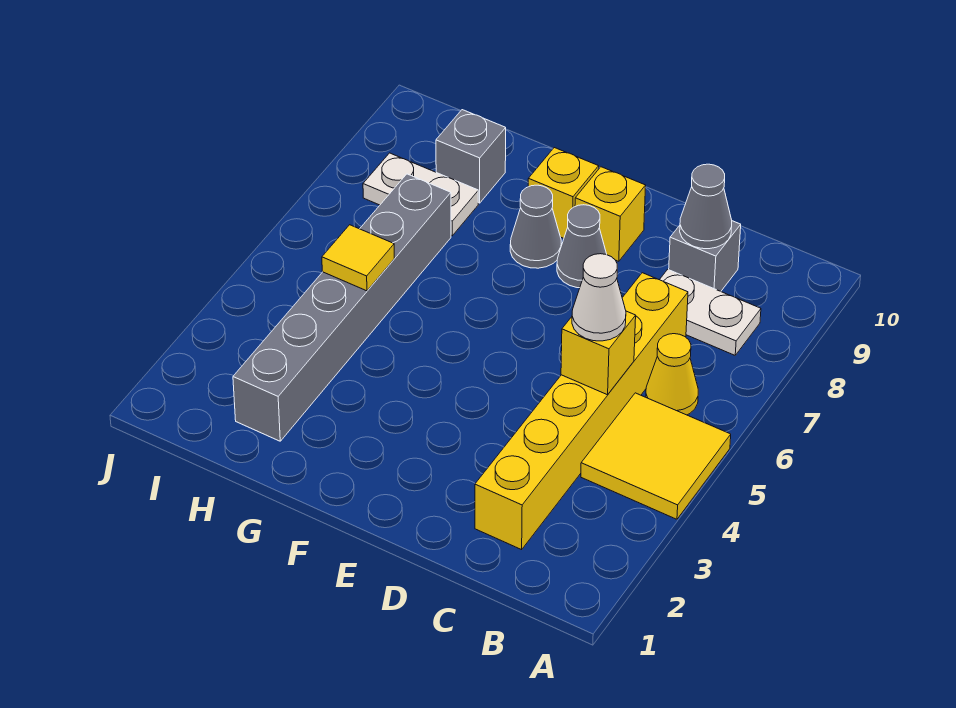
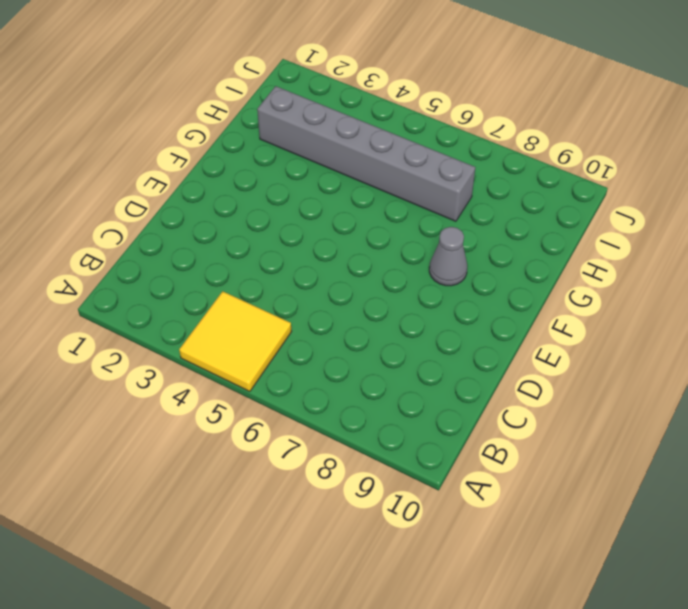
none -> yellow 1x1 cone [646,334,698,415]
none -> white 1x2 plate [660,269,761,355]
none -> yellow 1x6 brick [475,273,688,550]

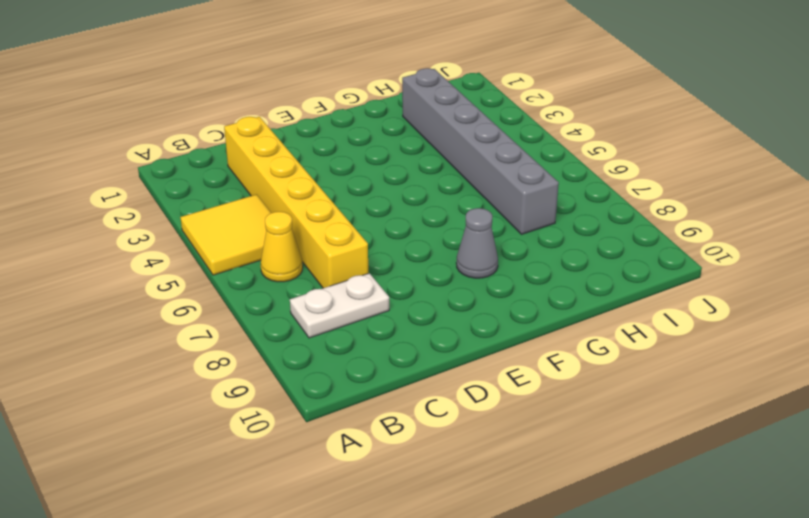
none -> grey 1x1 brick [669,221,741,291]
none -> grey 1x1 cone [557,205,607,288]
none -> yellow 1x1 brick [575,167,646,261]

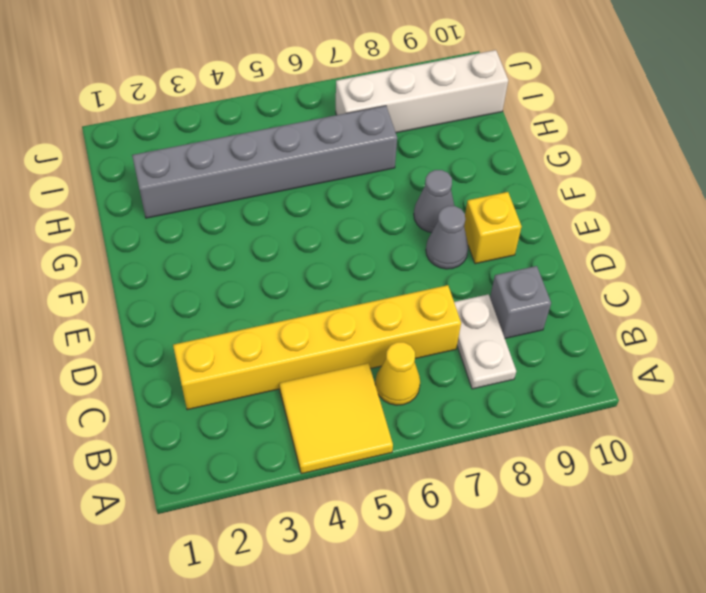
white 1x4 brick [336,50,508,133] -> white 1x2 plate [363,153,478,236]
none -> yellow 1x1 brick [528,148,599,238]
none -> grey 1x1 brick [436,110,506,203]
none -> yellow 1x1 brick [561,311,636,395]

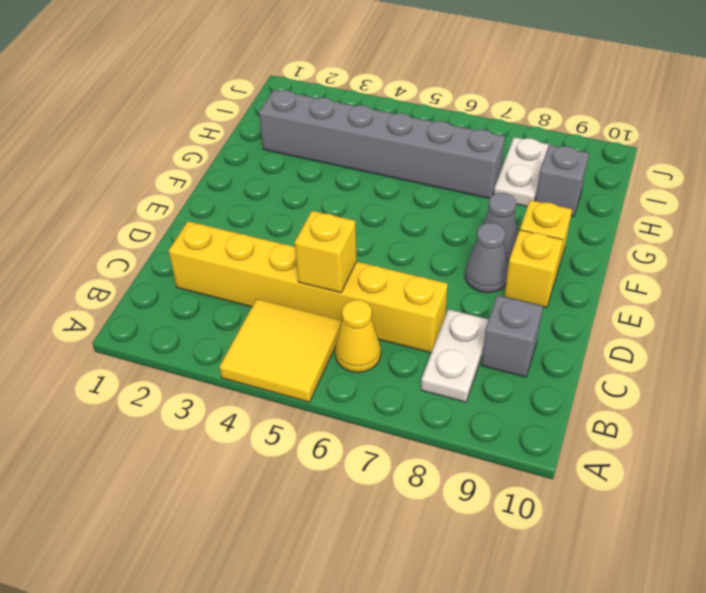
none -> grey 1x1 cone [680,164,732,249]
none -> yellow 1x1 tile [322,225,394,291]
none -> white 1x1 cone [572,254,626,341]

